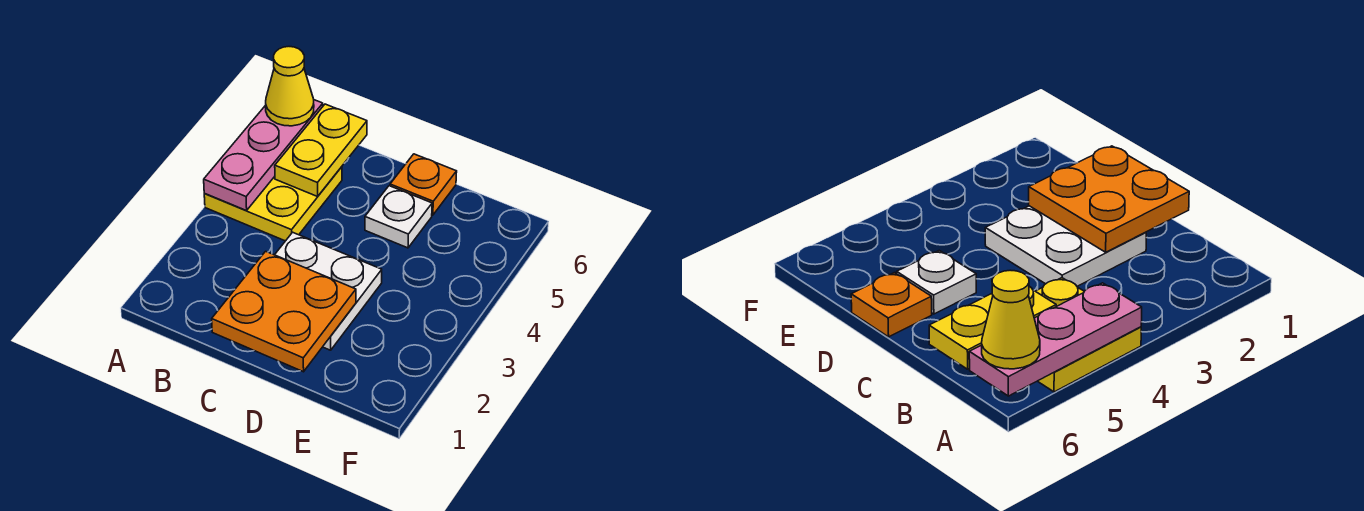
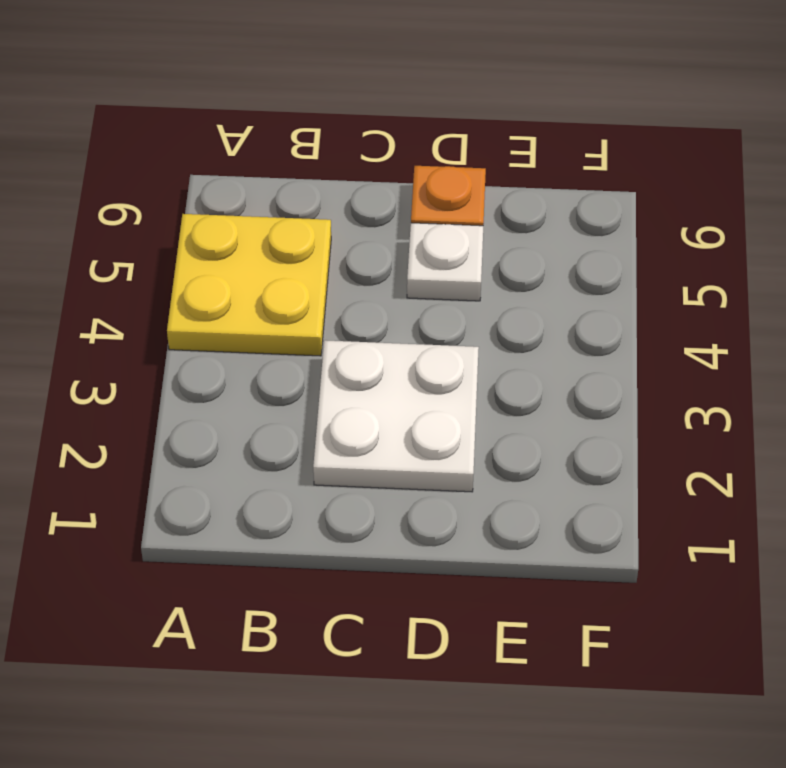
none -> pink 1x3 plate [204,100,323,211]
none -> yellow 1x2 plate [275,104,367,196]

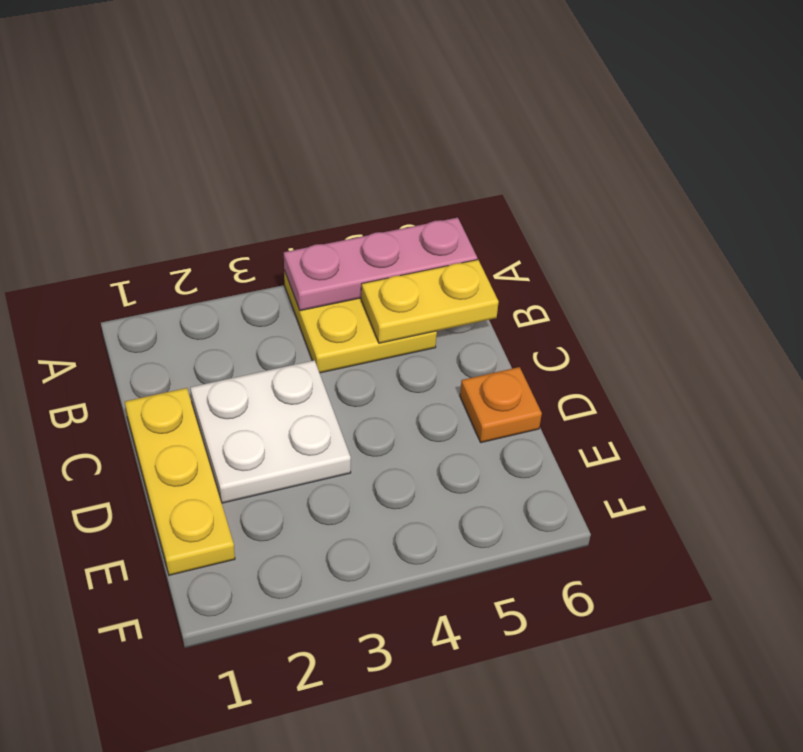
yellow 1x3 plate [125,388,235,575] -> none
none -> white 1x1 plate [365,186,432,248]
none -> orange 2x2 plate [212,251,356,372]

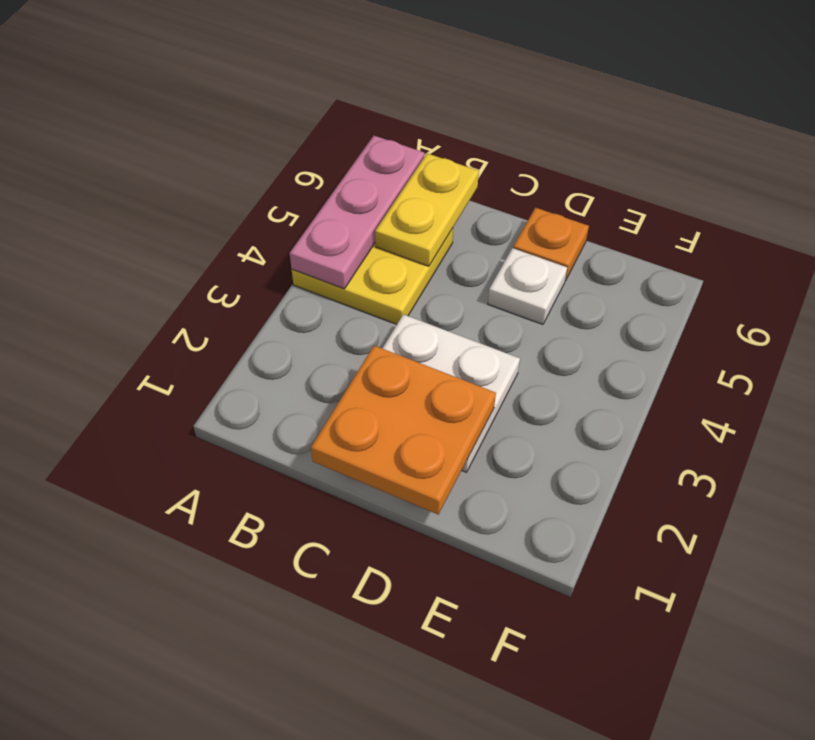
none -> yellow 1x1 cone [266,47,314,126]

